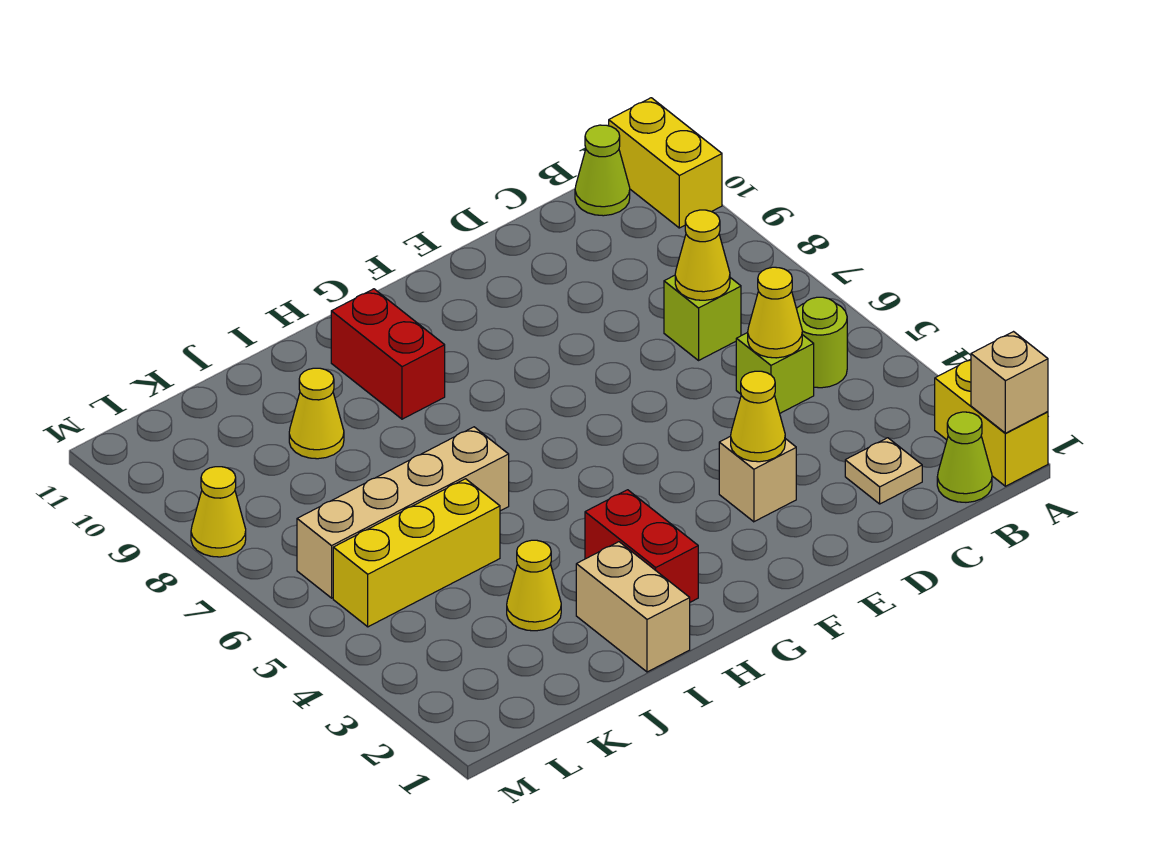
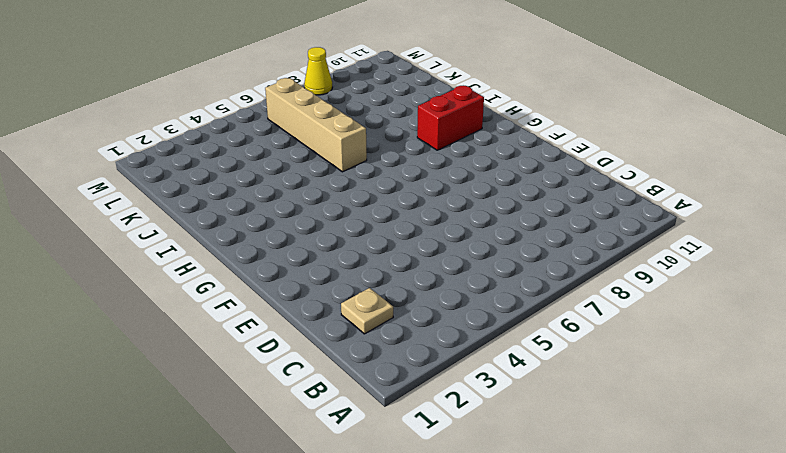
none -> yellow 1x2 brick [935,359,1048,486]
none -> yellow 1x2 brick [609,98,722,228]
none -> lime 1x1 cone [937,412,992,502]

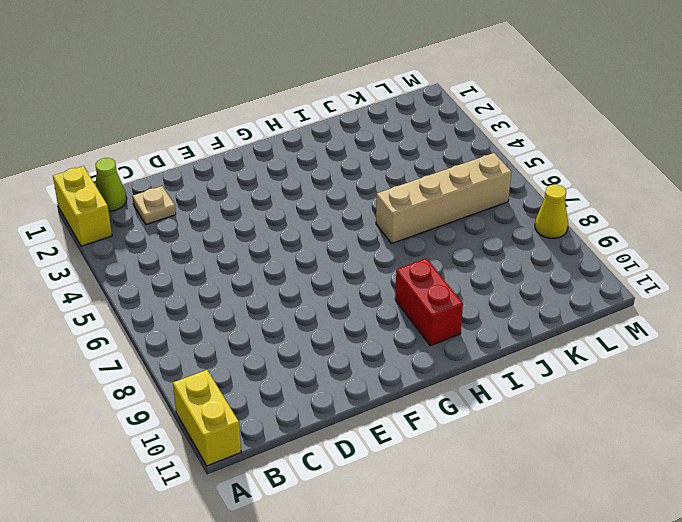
none -> lime 1x1 round brick [796,297,847,388]
none -> lime 1x1 cone [575,125,630,216]
none -> lime 1x1 brick [736,333,814,413]

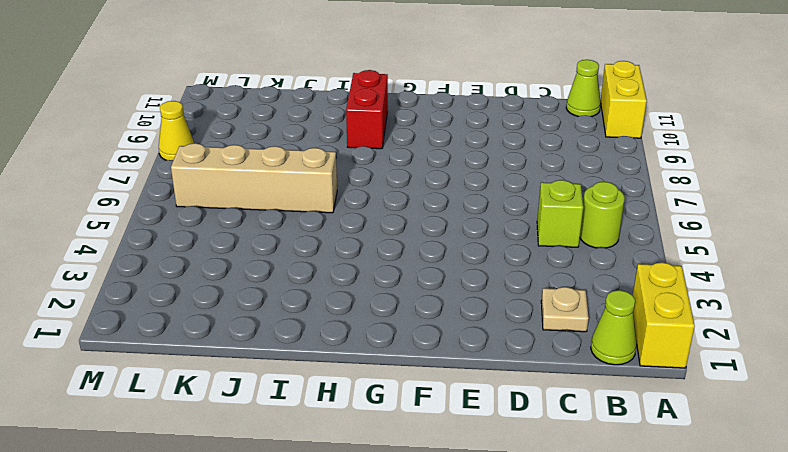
none -> lime 1x1 brick [664,275,741,360]
none -> tan 1x1 brick [719,436,796,522]
none -> red 1x2 brick [585,490,698,602]

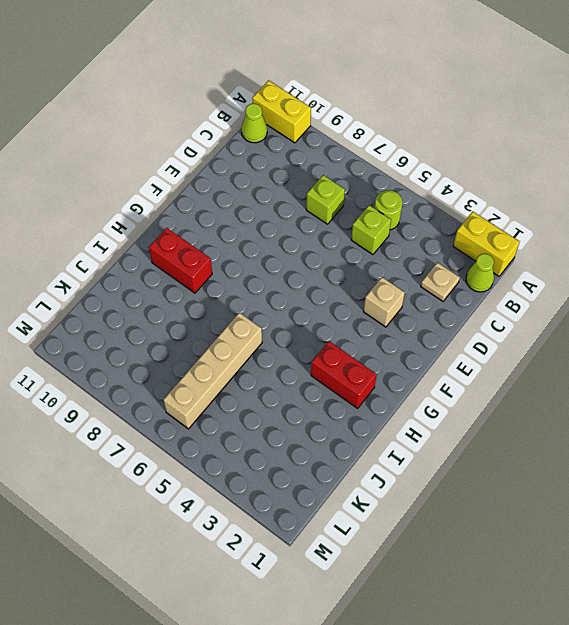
none -> tan 1x2 brick [576,542,690,672]
none -> yellow 1x1 cone [507,540,561,631]
none -> yellow 1x3 brick [333,479,500,627]

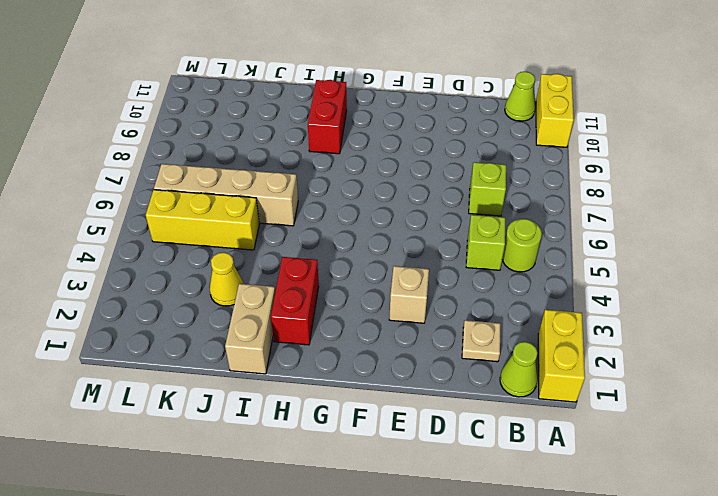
none -> yellow 1x1 cone [289,368,344,459]
none -> yellow 1x1 cone [191,467,246,557]
none -> tan 1x1 brick [971,332,1048,433]

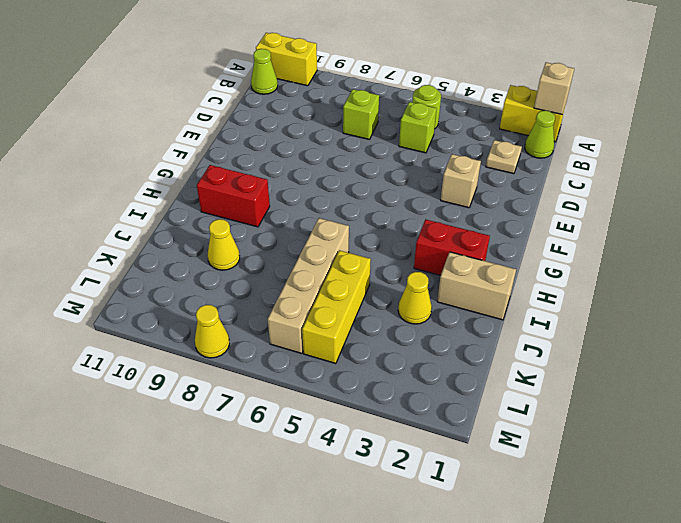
none -> yellow 1x1 cone [748,267,802,358]
none -> yellow 1x1 cone [675,210,730,300]
none -> yellow 1x1 cone [731,371,785,462]

